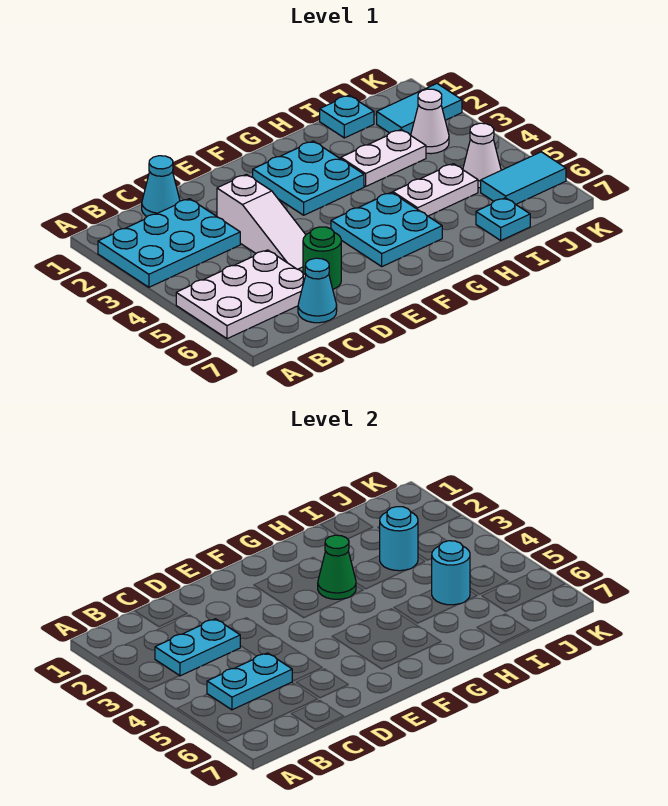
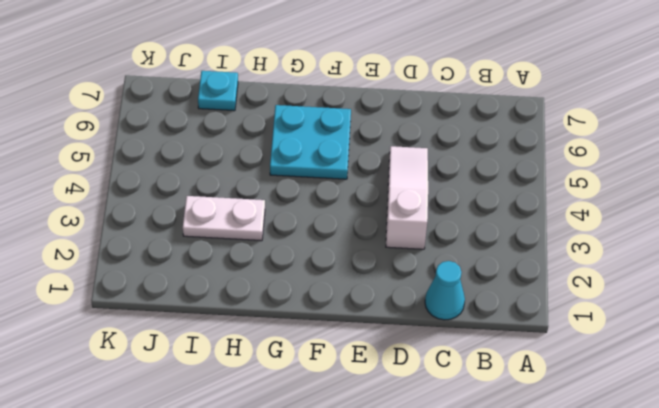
none -> cyan 2x3 plate [98,199,240,287]
none -> white 2x3 plate [176,250,306,339]
none -> cyan 1x1 cone [298,258,337,323]

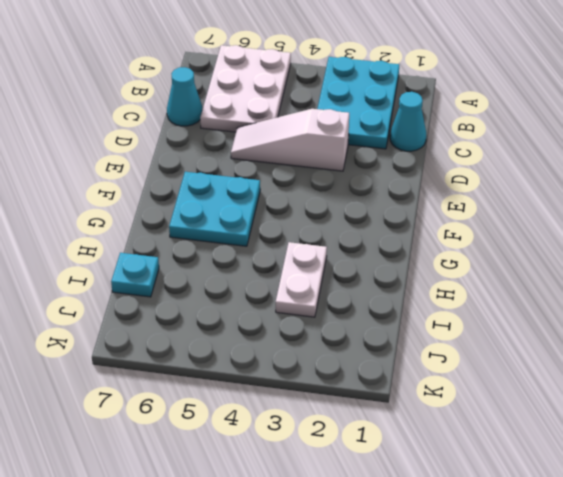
none -> green 1x1 round brick [303,227,341,289]
none -> cyan 2x2 plate [253,141,364,215]
none -> white 1x2 plate [393,164,478,216]

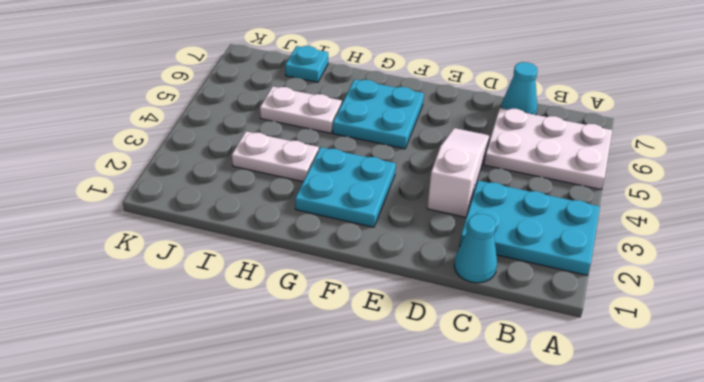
none -> green 1x1 round brick [303,227,341,289]
none -> cyan 1x1 plate [320,95,374,138]
none -> cyan 1x2 tile [377,84,462,135]

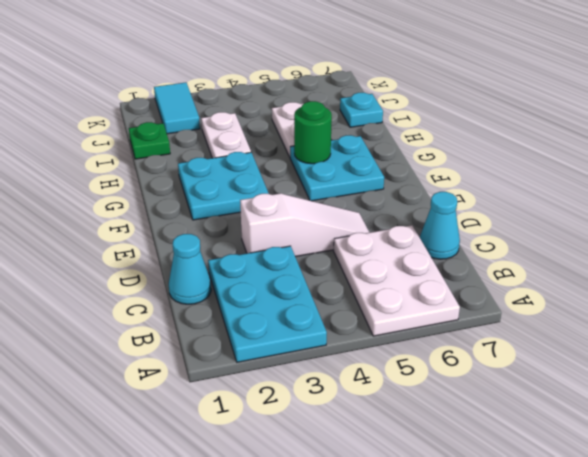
green 1x1 round brick [294,101,332,164] -> green 1x1 round brick moved to [303,227,341,289]
green 1x1 plate [129,122,170,159] -> cyan 1x1 plate [320,95,374,138]
none -> white 1x1 cone [411,89,449,154]
none -> white 1x1 cone [463,123,501,188]
none -> cyan 1x2 tile [481,152,566,204]

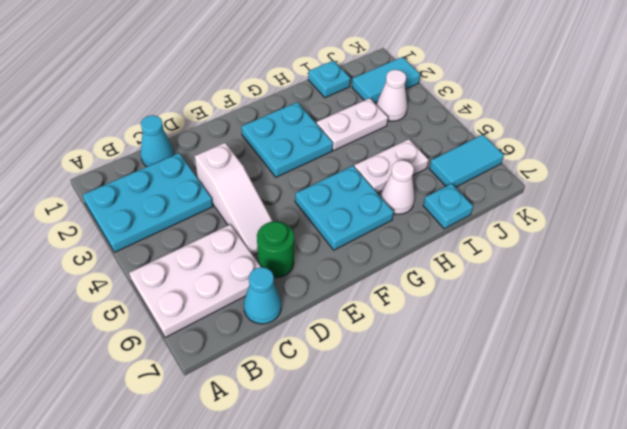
white 1x1 cone [381,160,415,214] -> white 1x1 cone moved to [463,123,501,188]
none -> cyan 1x2 plate [155,619,240,676]
none -> cyan 1x2 plate [207,653,292,710]
none -> green 1x1 cone [318,535,356,599]

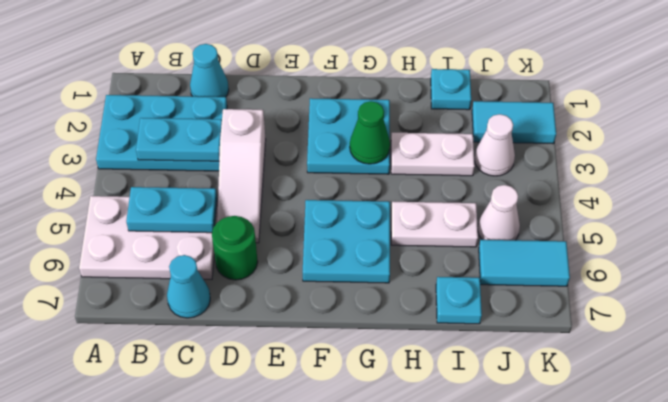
none -> cyan 1x1 round brick [380,507,418,571]
none -> cyan 1x1 round brick [431,541,470,605]

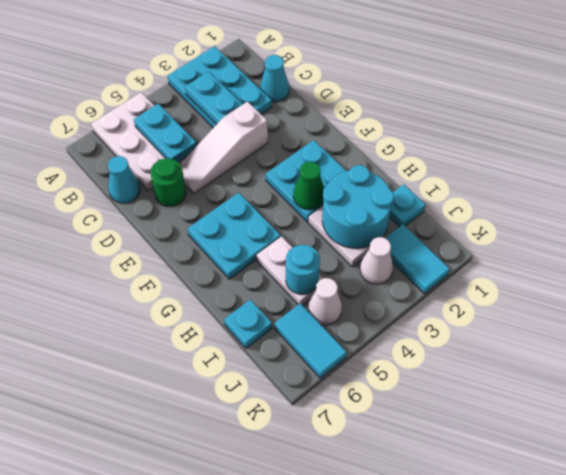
cyan 2x2 round brick [322,165,394,248] -> cyan 1x1 round brick [380,507,418,571]

